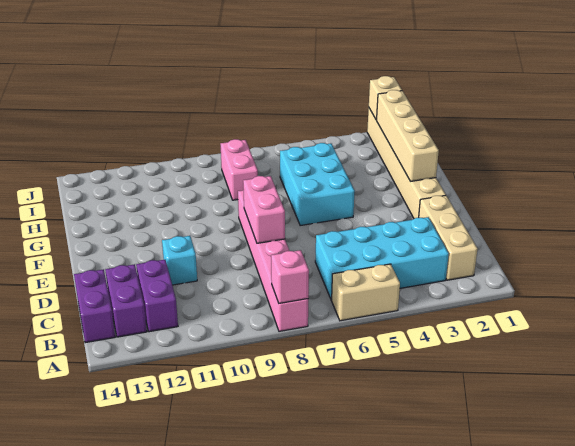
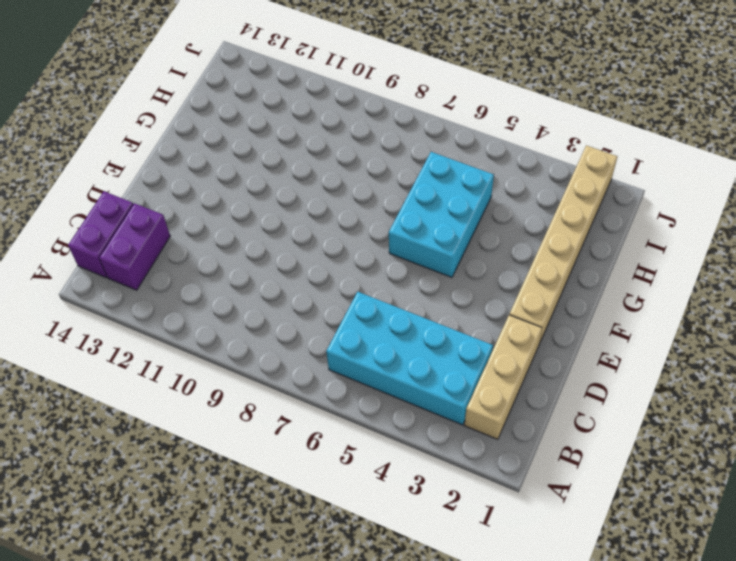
none -> tan 1x2 brick [332,264,400,321]
none -> pink 1x6 brick [238,190,308,331]
none -> purple 1x2 brick [136,260,178,332]

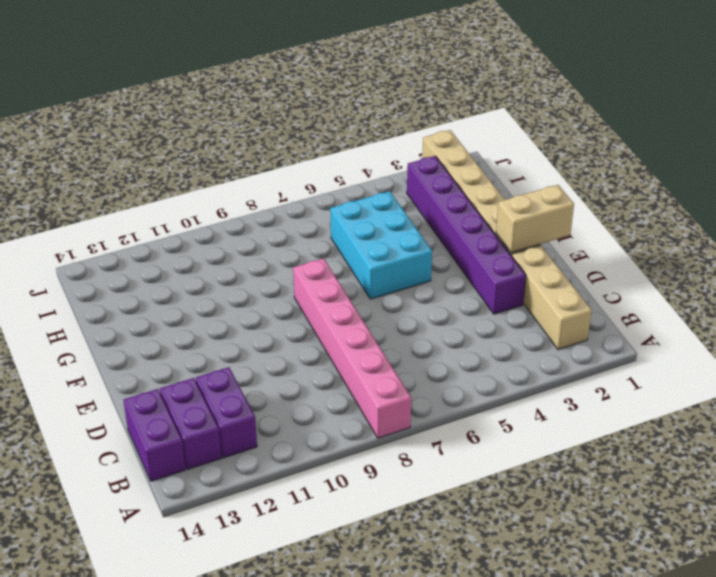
purple 1x6 brick [407,156,526,314] -> none
tan 1x2 brick [496,185,574,253] -> tan 1x2 brick moved to [332,264,400,321]
none -> cyan 2x4 brick [315,217,449,300]
none -> cyan 1x1 brick [162,236,197,285]
none -> pink 1x2 brick [220,139,258,200]

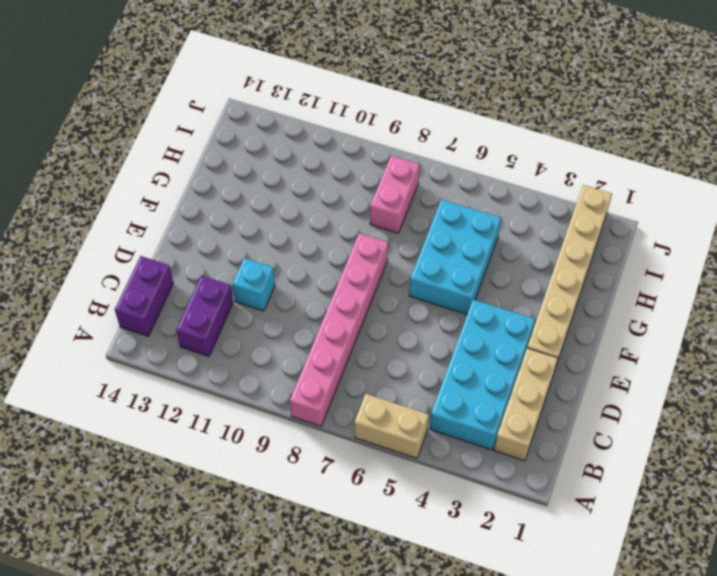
cyan 2x4 brick [430,300,535,450] -> cyan 2x4 brick turned to [315,217,449,300]
none -> purple 1x2 brick [105,264,147,337]
none -> pink 1x1 brick [271,250,309,303]
none -> pink 1x2 brick [243,176,285,243]

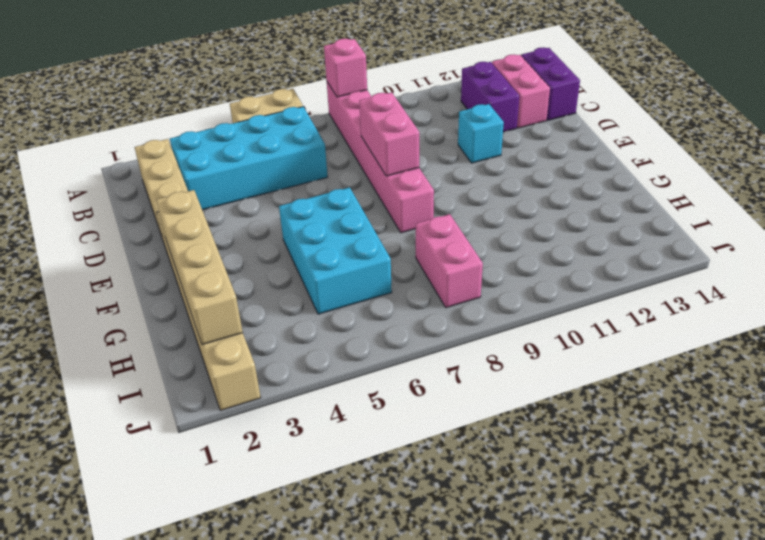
pink 1x2 brick [492,55,550,128] -> purple 1x2 brick [105,264,147,337]
none -> tan 1x1 brick [369,76,402,120]

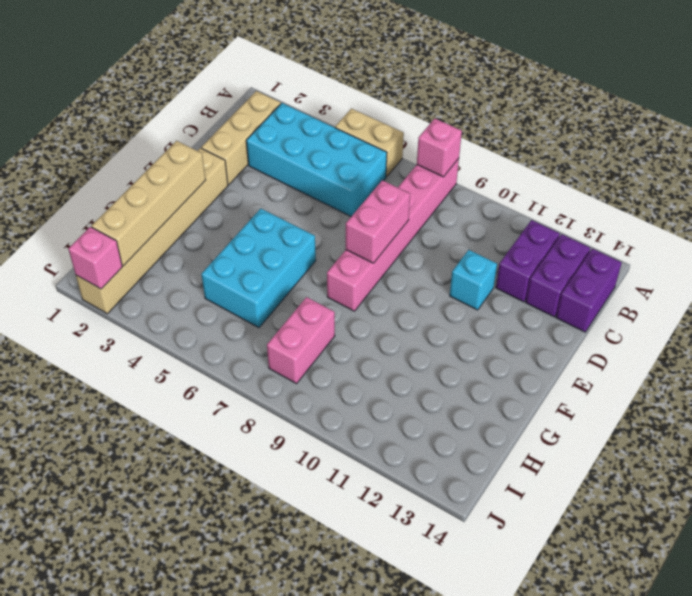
pink 1x1 brick [68,227,122,289] -> tan 1x1 brick [369,76,402,120]

